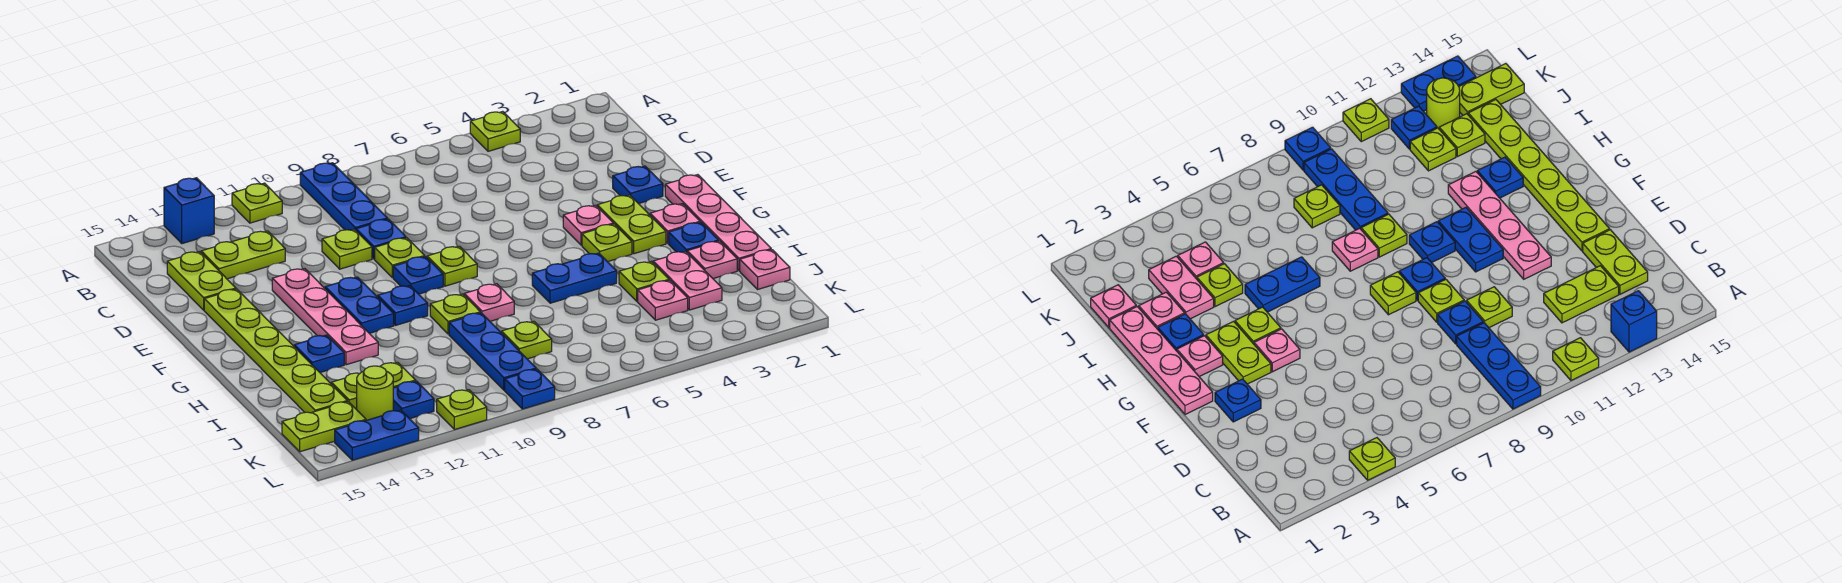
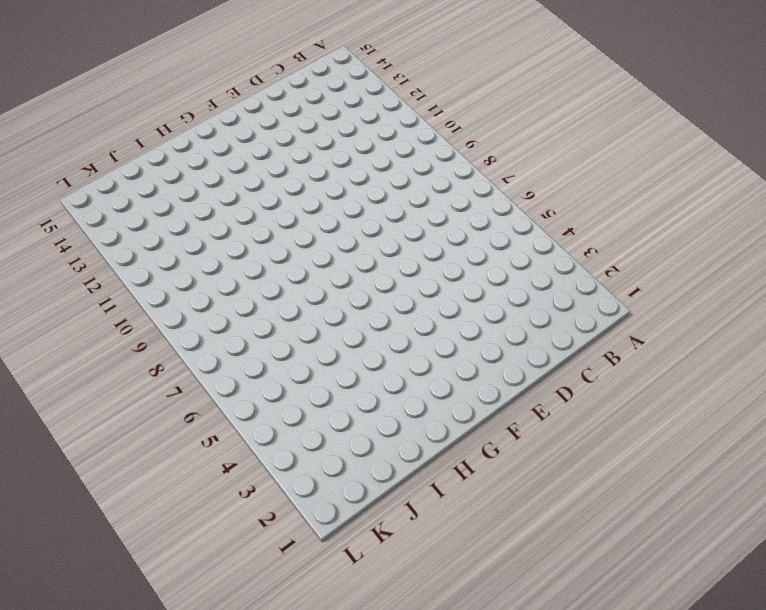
none -> lime 1x1 plate [470,111,520,151]
none -> blue 1x3 plate [300,163,388,230]
none -> lime 1x1 plate [232,183,282,223]
none -> blue 1x1 brick [164,178,214,244]

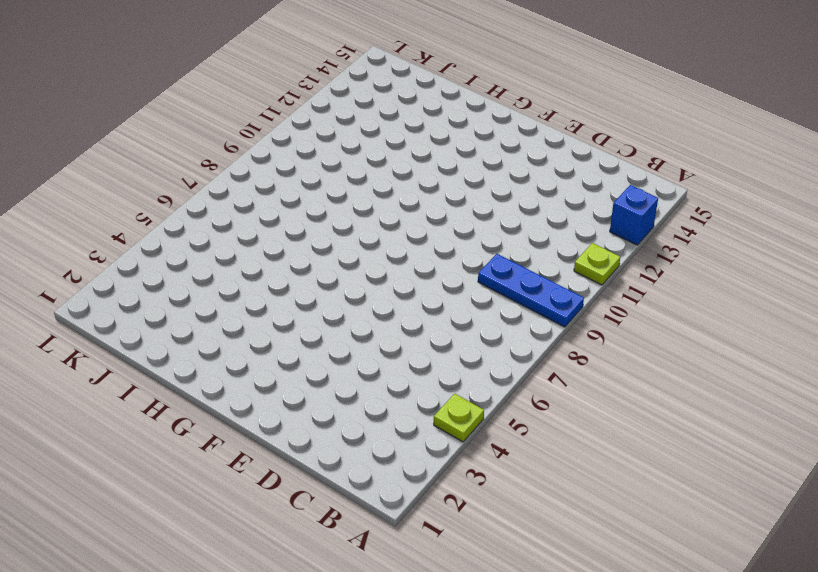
none -> lime 1x2 plate [201,231,285,279]
none -> lime 1x2 plate [167,252,236,310]
none -> blue 1x1 plate [356,219,406,259]
none -> lime 1x1 plate [322,229,372,269]

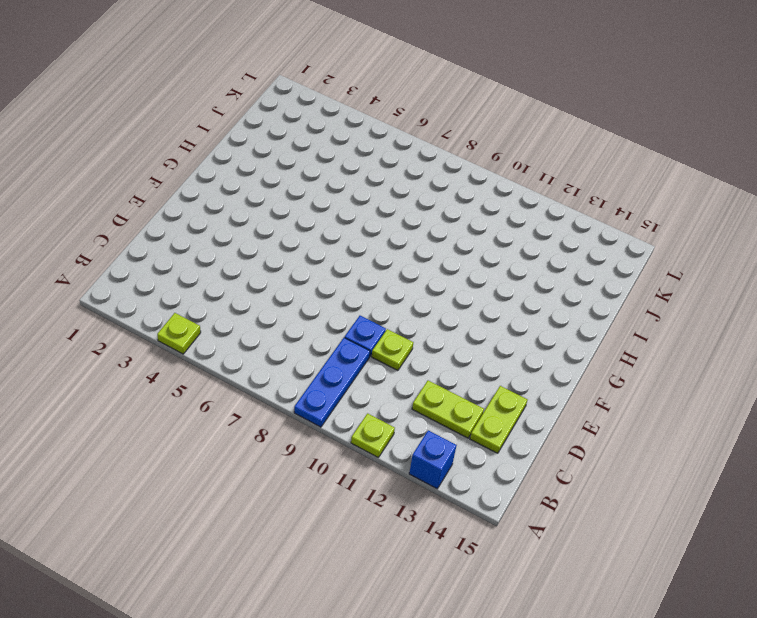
none -> blue 1x1 plate [613,166,663,204]
none -> lime 1x1 plate [375,238,425,278]
none -> pink 1x4 plate [272,269,378,365]
none -> lime 1x6 plate [204,289,347,413]

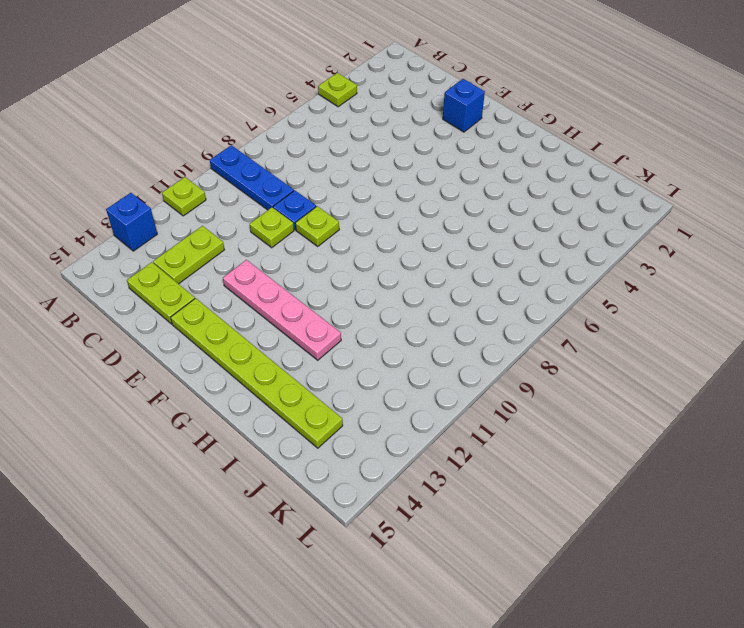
blue 1x1 brick [443,79,485,132] -> blue 1x1 plate [613,166,663,204]
none -> pink 1x4 plate [665,175,771,271]
none -> lime 1x2 plate [597,195,666,254]
none -> pink 1x1 plate [563,205,613,245]
none -> lime 1x1 plate [427,246,477,286]

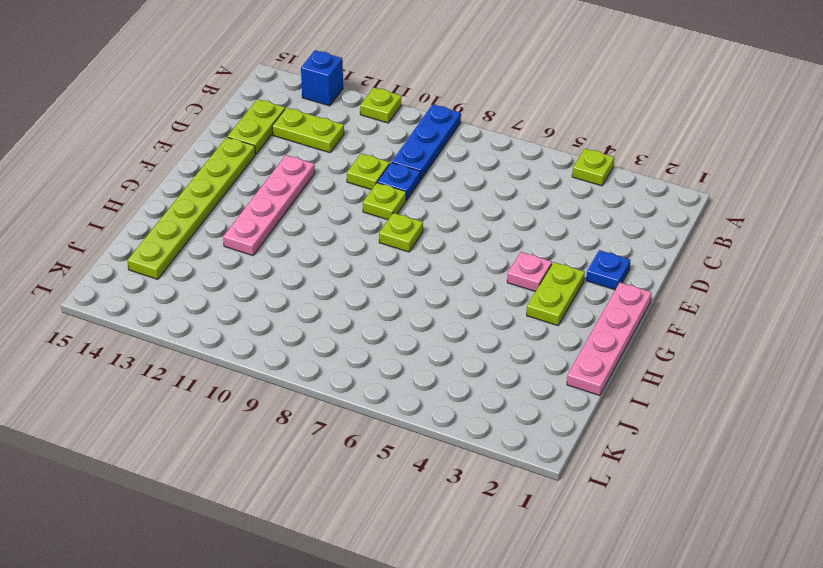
none -> blue 1x1 plate [393,257,443,294]
none -> blue 1x2 plate [325,277,394,333]
none -> pink 1x1 plate [650,204,700,243]
none -> lime 1x1 plate [582,224,632,262]

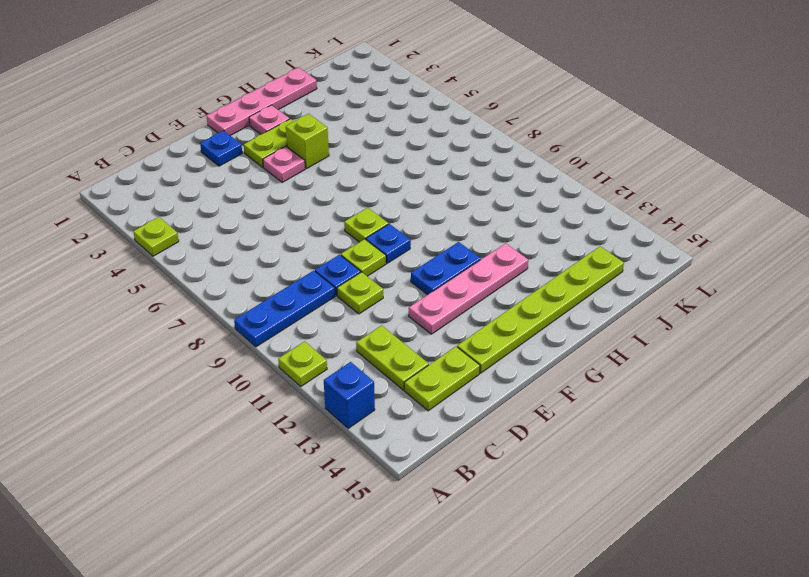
lime 1x1 brick [286,114,329,169] -> lime 1x1 plate [582,224,632,262]
none -> blue 1x1 plate [378,286,428,325]
none -> blue 1x1 plate [669,222,719,252]
none -> blue 1x2 plate [532,253,617,303]
none -> pink 1x1 plate [464,284,514,321]

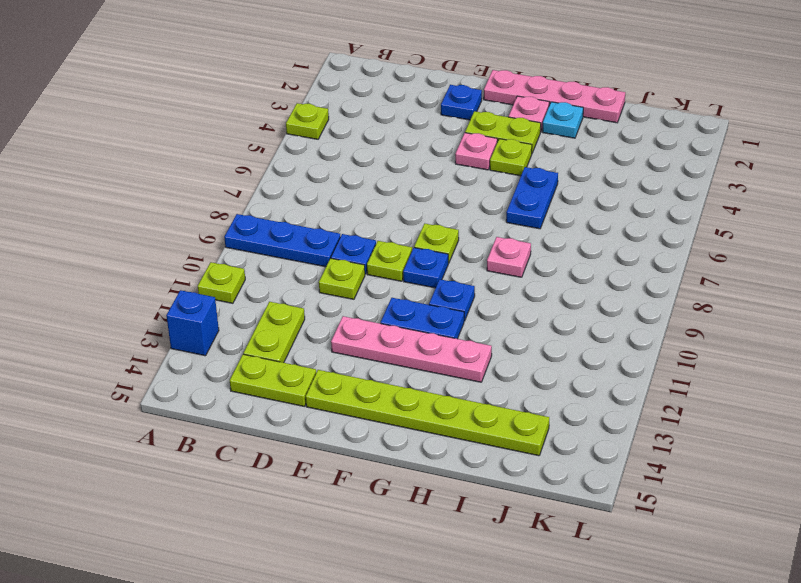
cyan 1x1 plate [542,102,583,138] -> blue 1x1 plate [669,222,719,252]
none -> lime 1x1 plate [430,294,480,334]
none -> blue 1x1 plate [294,335,344,373]
none -> pink 1x1 plate [687,241,737,279]
none -> pink 1x2 plate [653,251,722,310]

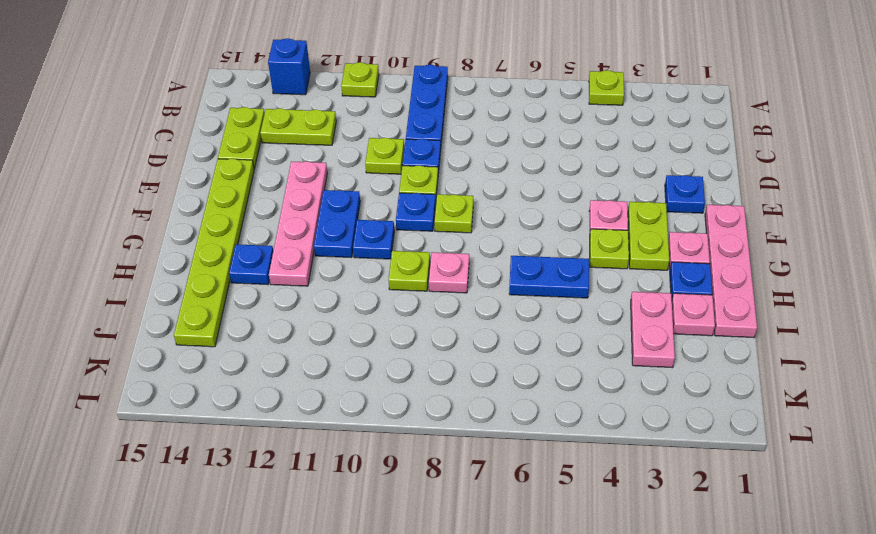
none -> lime 1x1 plate [619,262,669,301]
none -> blue 1x3 plate [449,313,536,390]
none -> pink 1x1 plate [740,250,790,289]
none -> pink 1x1 plate [638,280,688,320]

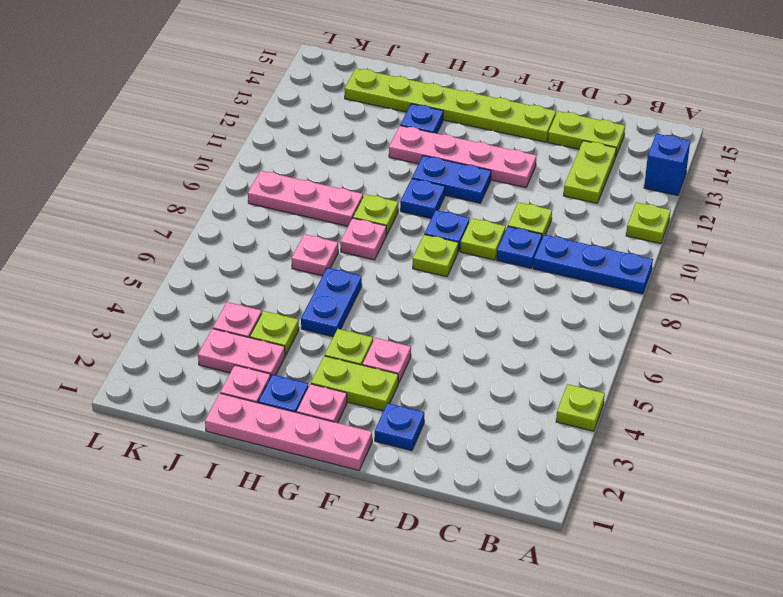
pink 1x1 plate [291,234,338,276] -> pink 1x1 plate moved to [740,250,790,289]
pink 1x3 plate [248,171,363,226] -> blue 1x3 plate [449,313,536,390]
none -> lime 1x1 plate [502,321,552,359]
none -> lime 1x1 plate [380,362,416,388]
none -> lime 1x1 plate [331,373,360,410]
none -> blue 1x1 plate [393,381,434,419]

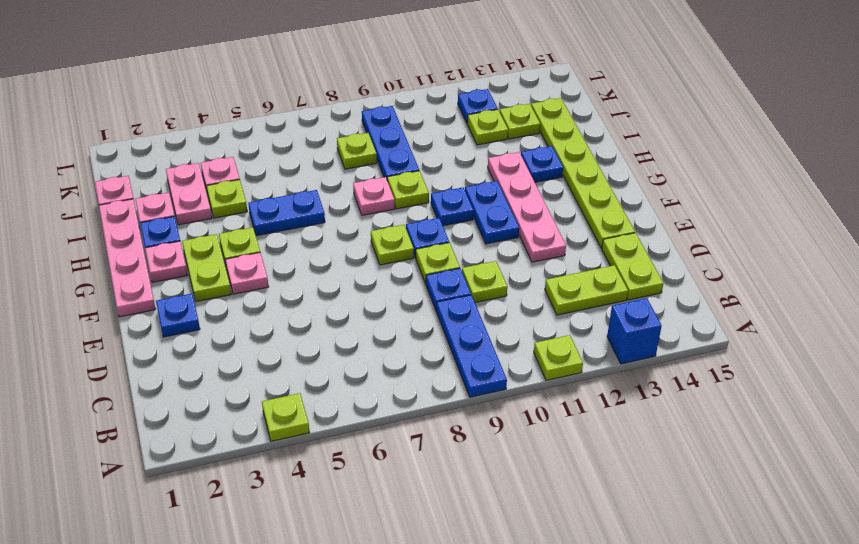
none -> lime 1x1 round brick [357,366,393,420]
none -> lime 1x2 plate [282,402,366,452]
none -> blue 1x1 plate [505,369,555,409]
none -> lime 1x1 plate [437,390,487,430]

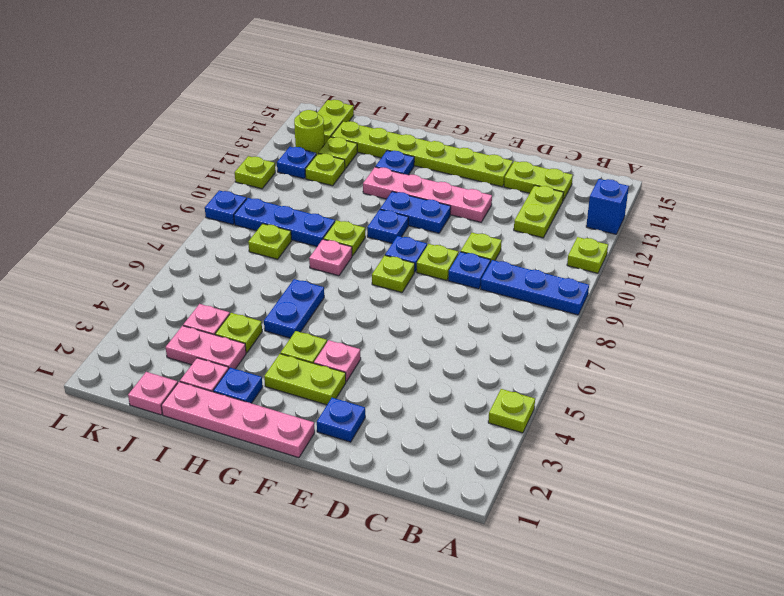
none -> pink 1x1 plate [650,204,700,243]
none -> blue 1x2 plate [335,410,419,460]

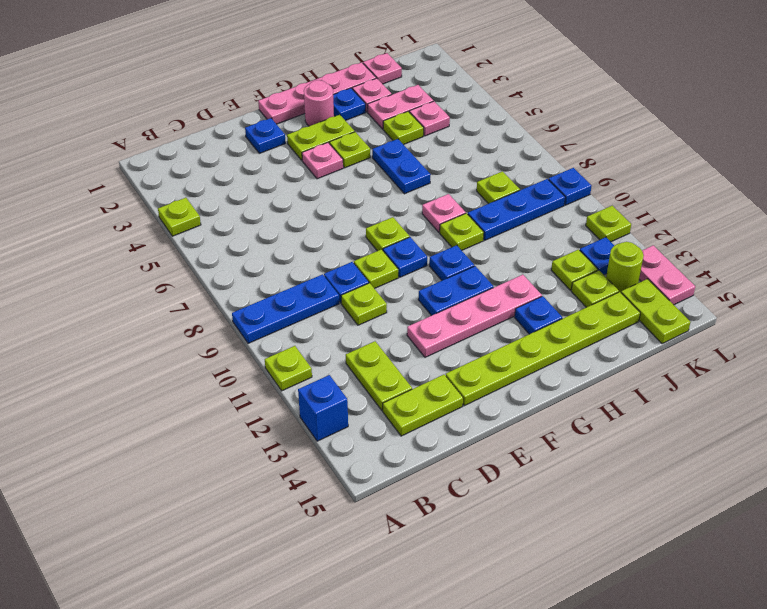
pink 1x1 round brick [304,80,334,126] -> pink 1x1 plate [650,204,700,243]
pink 1x2 plate [639,246,695,305] -> blue 1x2 plate [335,410,419,460]

